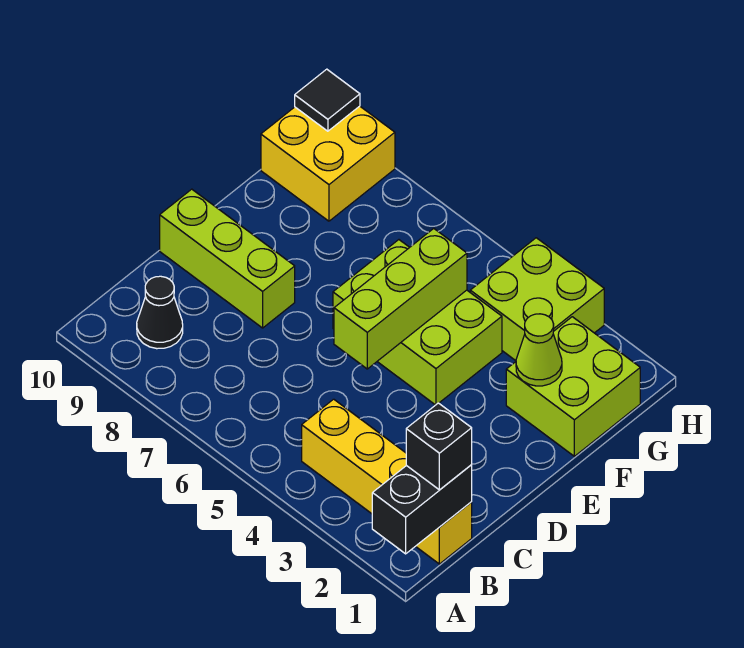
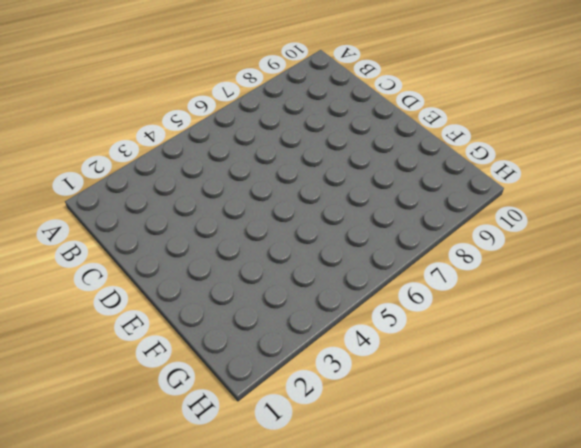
none -> yellow 1x4 brick [302,399,472,564]
none -> black 1x1 cone [137,276,183,349]
none -> lime 1x3 brick [160,189,295,328]

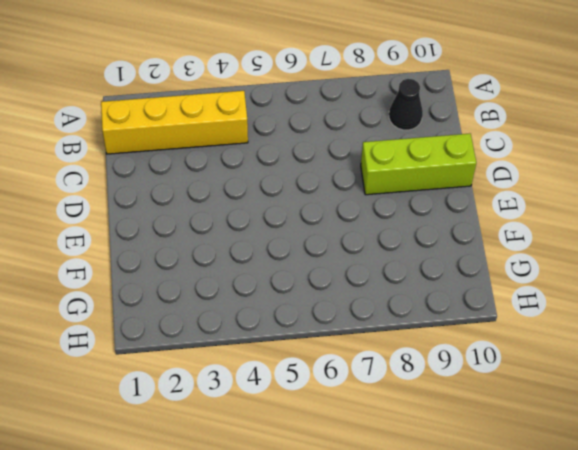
none -> lime 2x3 brick [333,240,502,405]
none -> lime 2x2 brick [506,317,640,456]
none -> lime 2x2 brick [470,238,604,361]

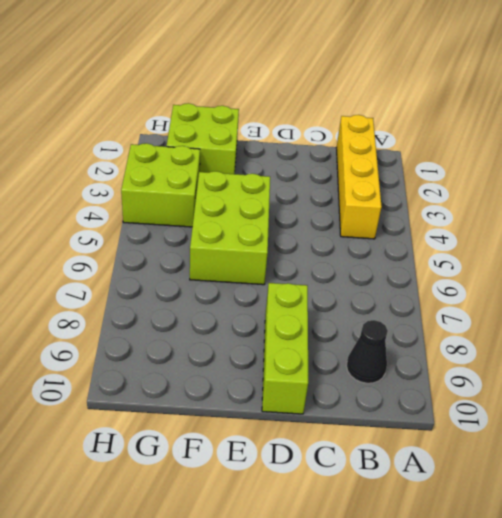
none -> yellow 2x2 brick [261,106,395,221]
none -> black 1x2 brick [372,465,472,554]
none -> lime 1x3 brick [334,229,467,369]

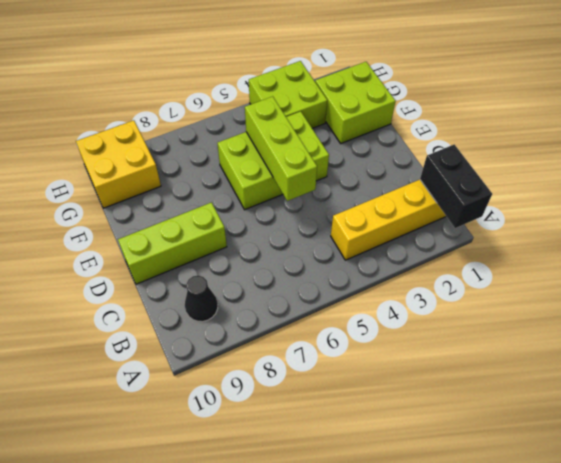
none -> lime 1x1 cone [516,314,562,386]
none -> black 1x1 tile [295,69,360,131]
none -> black 1x1 brick [406,403,472,490]

